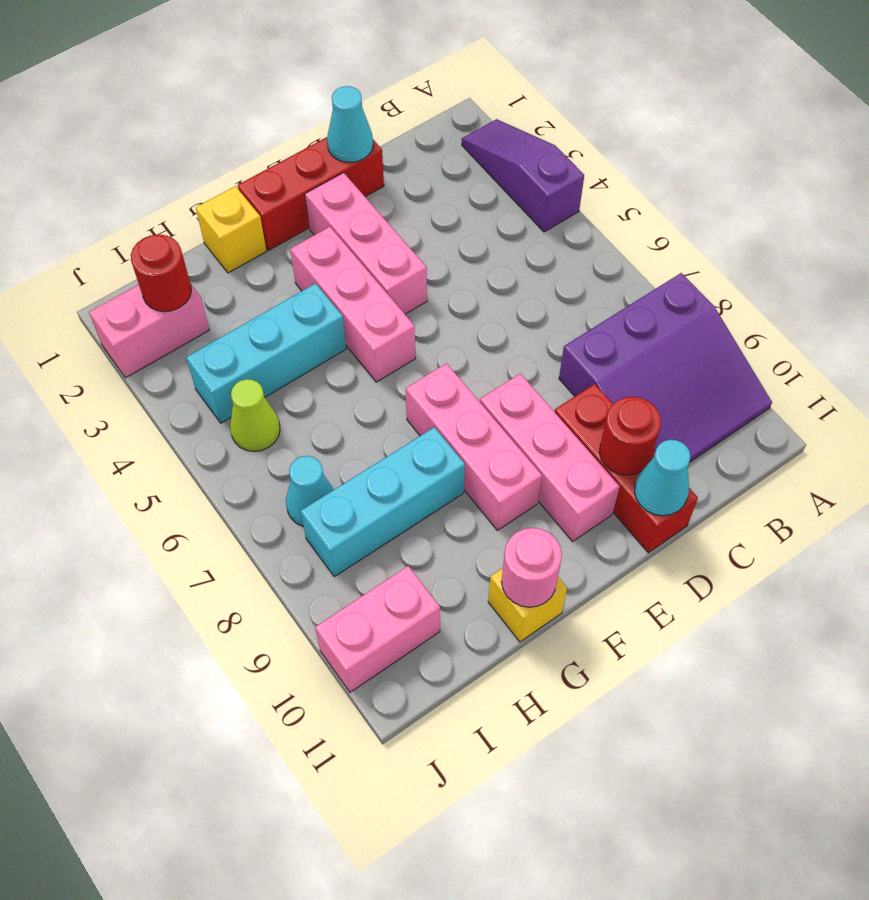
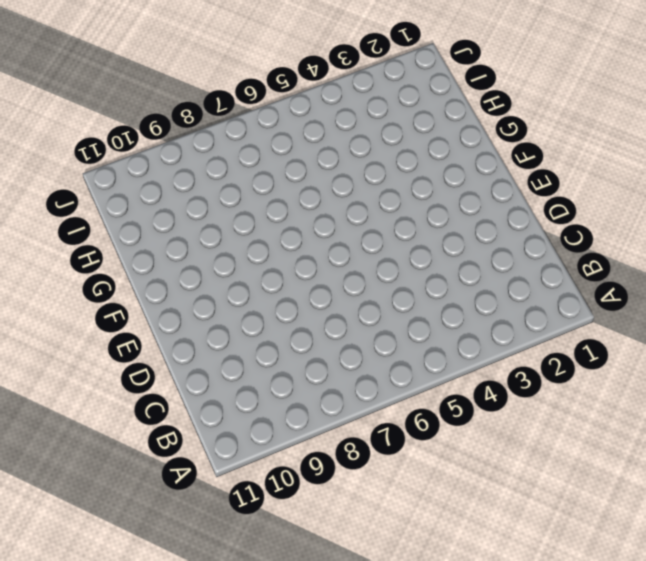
none -> purple 1x3 slope [462,119,584,232]
none -> purple 3x3 slope [559,273,772,462]
none -> red 1x3 brick [238,137,384,250]

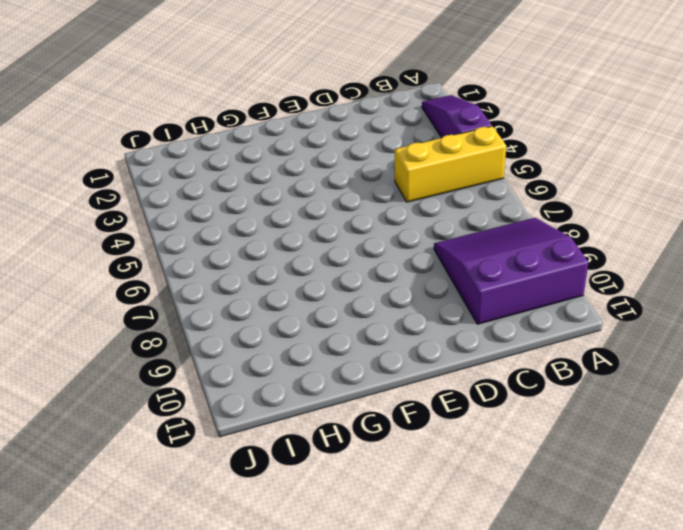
yellow 1x3 brick [395,126,506,202] -> none
purple 3x3 slope [434,218,588,324] -> purple 3x3 slope turned to [559,273,772,462]
none -> red 1x3 brick [238,137,384,250]
none -> red 1x3 brick [555,384,698,553]
none -> pink 1x3 brick [305,173,427,314]

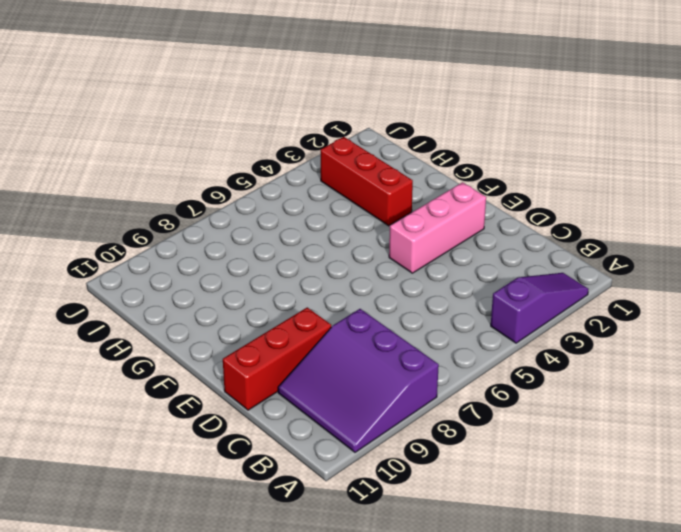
red 1x3 brick [321,137,413,226] -> red 1x3 brick moved to [238,137,384,250]
none -> pink 1x3 brick [480,374,620,541]
none -> pink 1x3 brick [290,227,415,382]
none -> pink 1x3 brick [406,363,542,530]

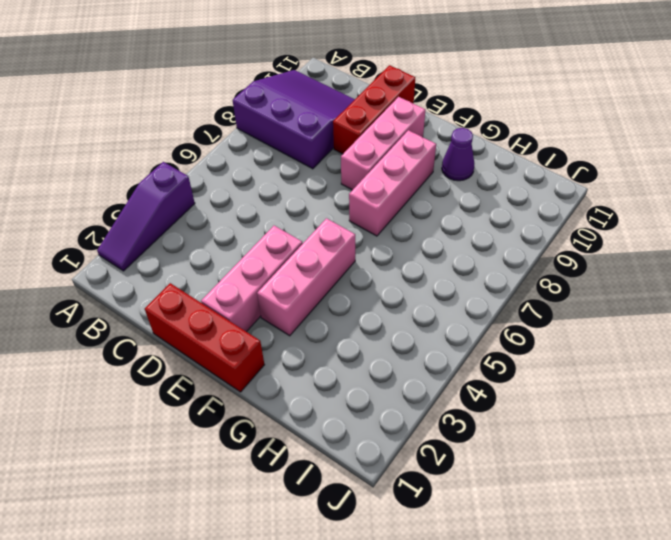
purple 1x1 cone [442,128,474,181] -> none
none -> yellow 1x1 brick [196,186,267,273]
none -> cyan 1x3 brick [186,283,346,423]
none -> cyan 1x3 brick [301,427,465,577]

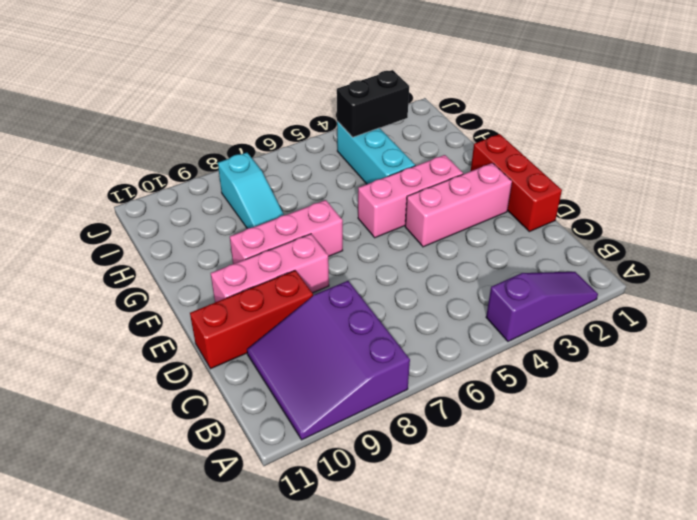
cyan 1x3 slope [218,153,284,229] -> cyan 1x3 brick [301,427,465,577]
black 1x2 brick [337,70,409,137] -> none
none -> yellow 1x1 brick [196,186,267,273]
none -> yellow 1x1 brick [488,568,567,642]
none -> pink 1x2 brick [89,283,209,378]

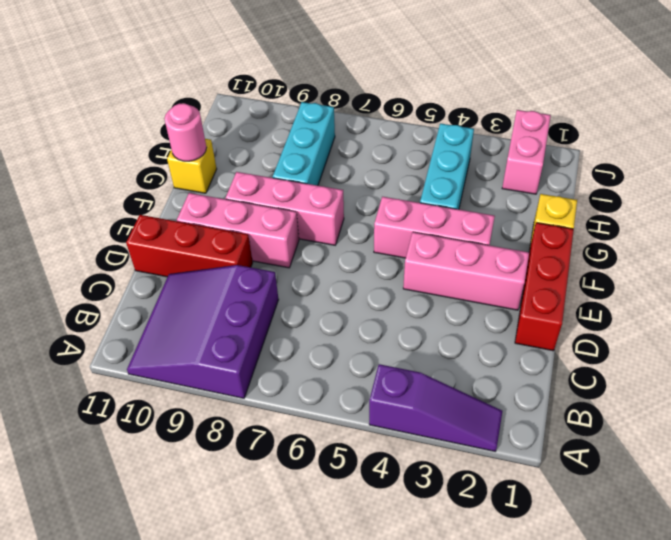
none -> lime 1x1 cone [230,379,280,451]
none -> cyan 1x1 cone [286,456,334,527]
none -> pink 1x2 brick [315,566,440,692]

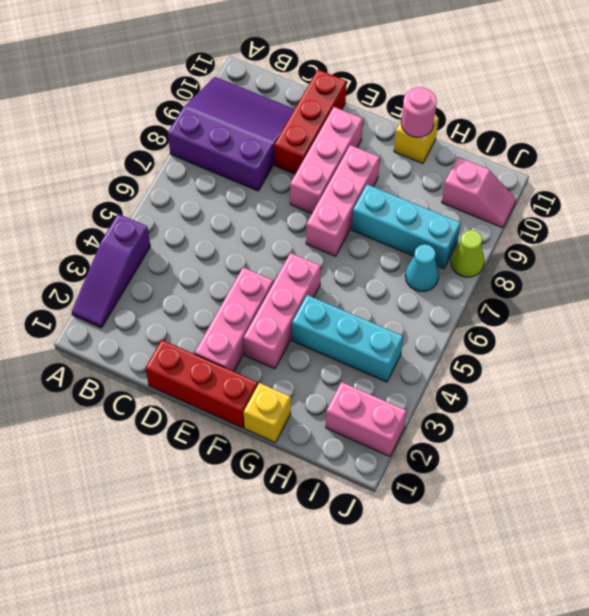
pink 1x2 slope [442,157,516,228] -> pink 1x2 brick [315,566,440,692]
lime 1x1 cone [451,230,484,277] -> lime 1x1 cone moved to [230,379,280,451]
none -> cyan 1x1 cone [327,86,373,163]
none -> red 1x1 round brick [599,397,661,475]
none -> cyan 1x1 cone [634,440,691,516]

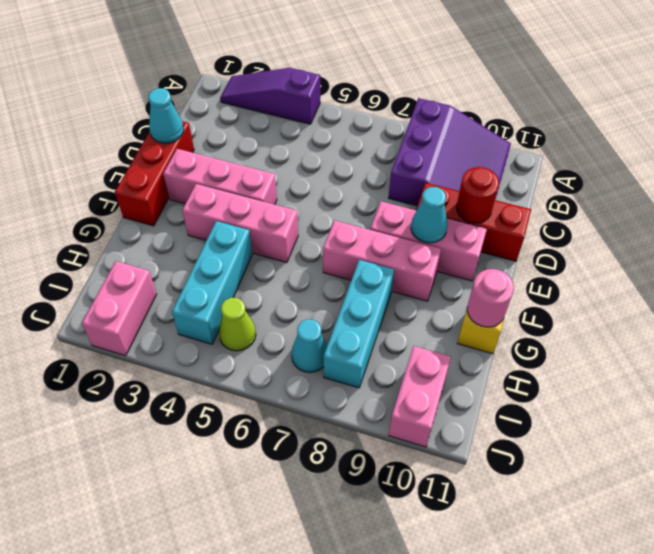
cyan 1x1 cone [411,187,448,243] -> cyan 1x1 cone moved to [634,440,691,516]
none -> yellow 1x1 brick [196,186,267,273]
none -> red 1x1 round brick [131,234,191,312]

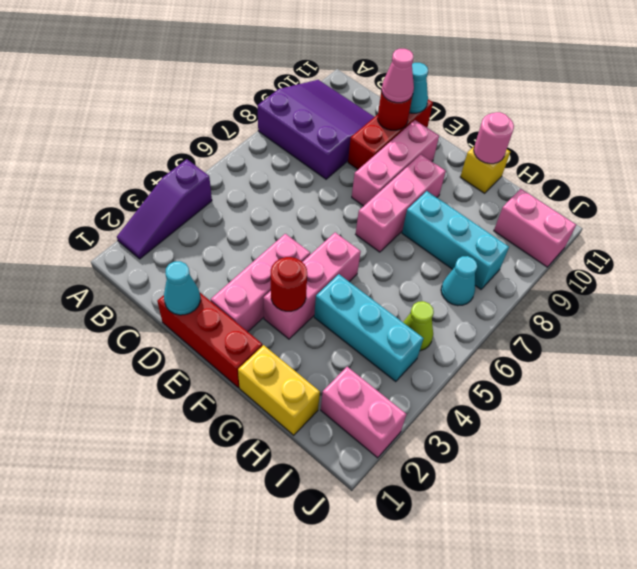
pink 1x1 cone [382,49,414,103] -> none
red 1x1 round brick [271,257,307,311] -> red 1x1 round brick moved to [131,234,191,312]
yellow 1x2 brick [238,345,320,435] -> yellow 1x1 brick [196,186,267,273]

